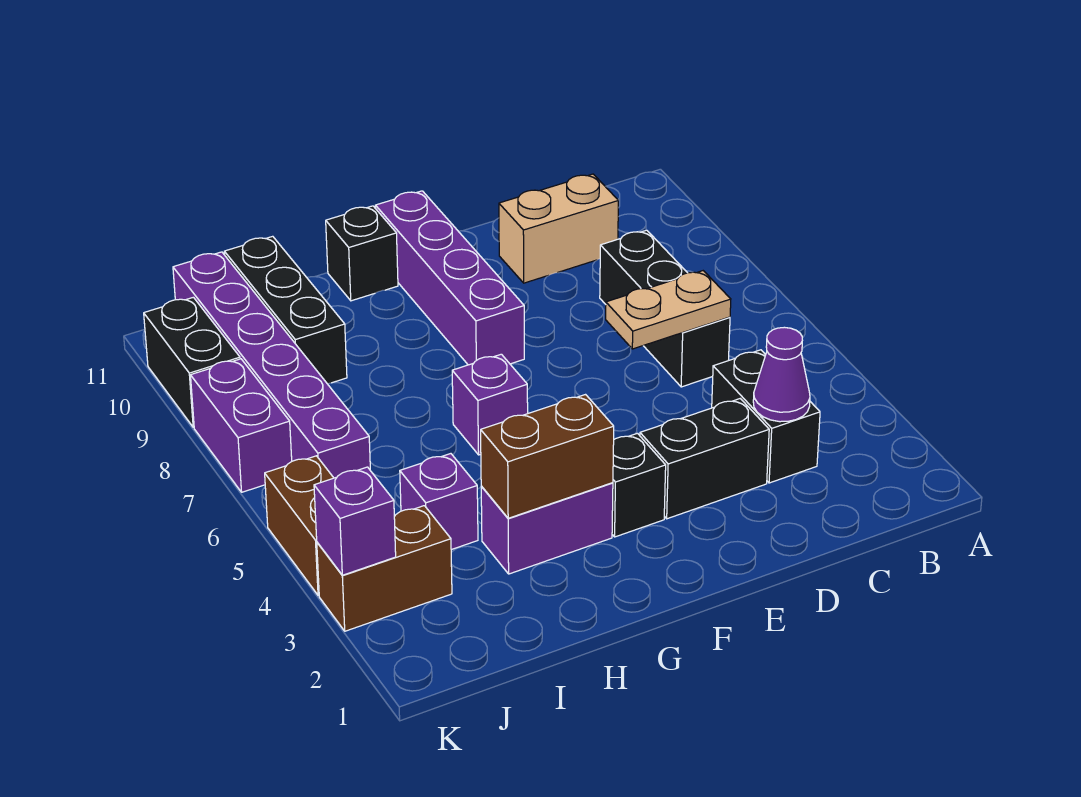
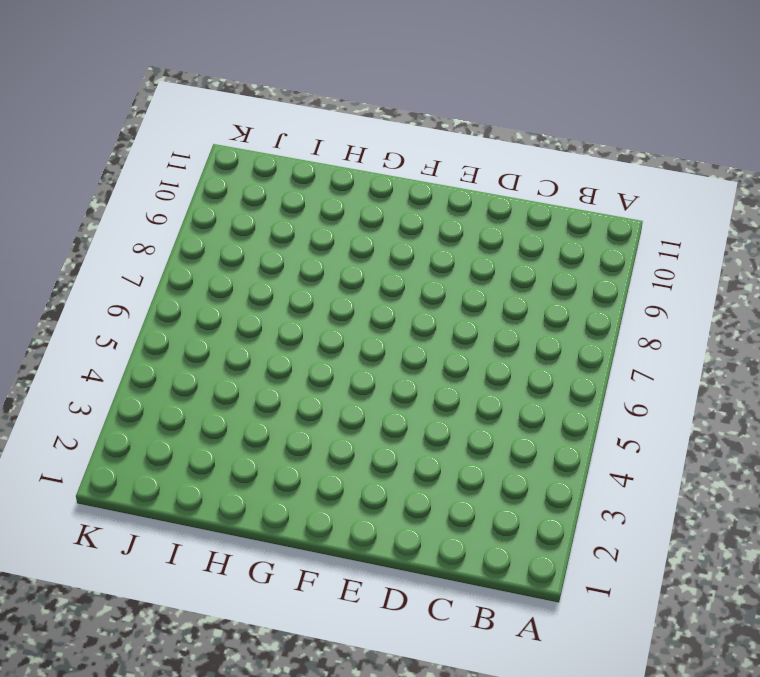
none -> black 1x2 brick [712,350,820,483]
none -> black 1x3 brick [600,230,730,387]
none -> tan 1x2 brick [499,174,618,283]

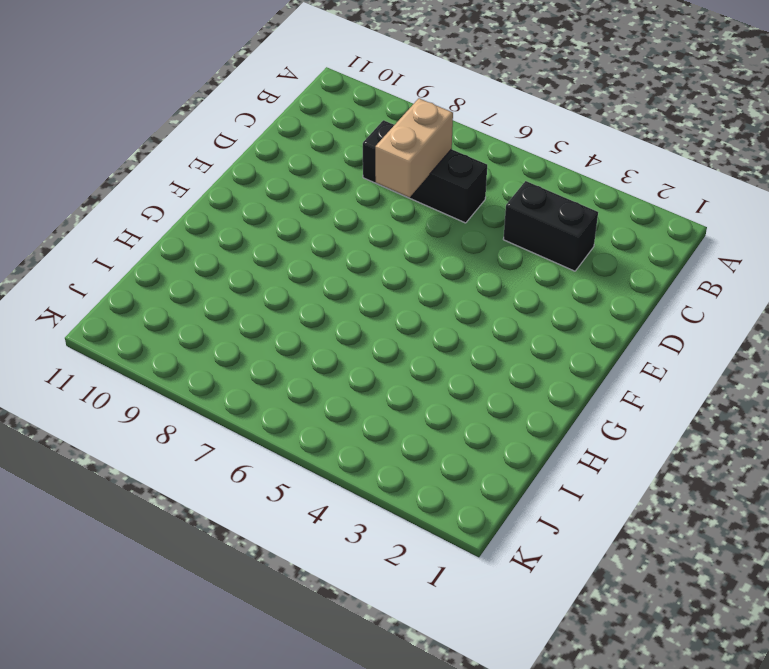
tan 1x2 brick [375,98,453,197] -> tan 1x2 brick moved to [499,174,618,283]
none -> black 1x2 brick [640,399,769,519]
none -> black 1x1 brick [612,433,666,537]
none -> purple 1x4 brick [375,191,524,365]

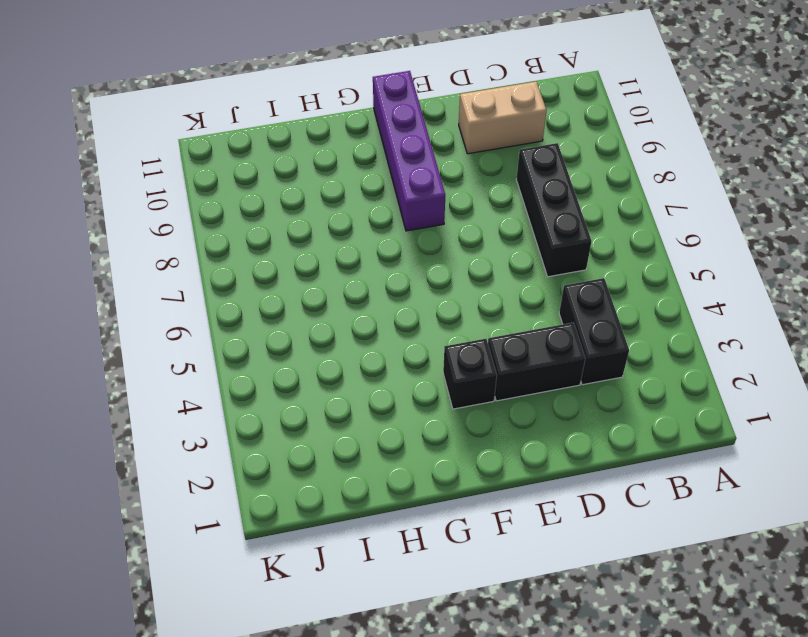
none -> purple 1x2 brick [481,483,613,574]
none -> purple 1x1 brick [452,354,528,455]
none -> black 1x1 brick [326,206,398,301]

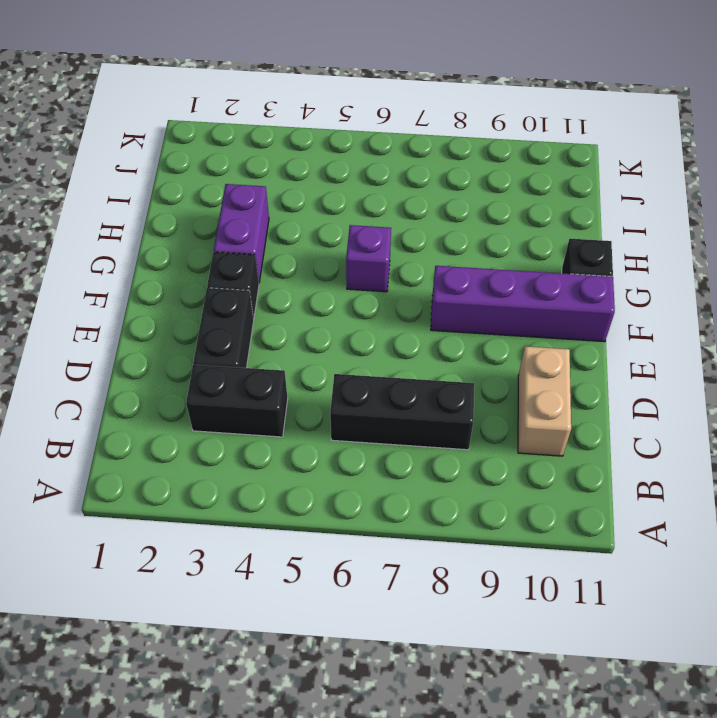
none -> purple 1x1 brick [400,454,478,550]
none -> black 1x3 brick [224,236,347,384]
none -> brown 1x2 brick [317,506,452,631]

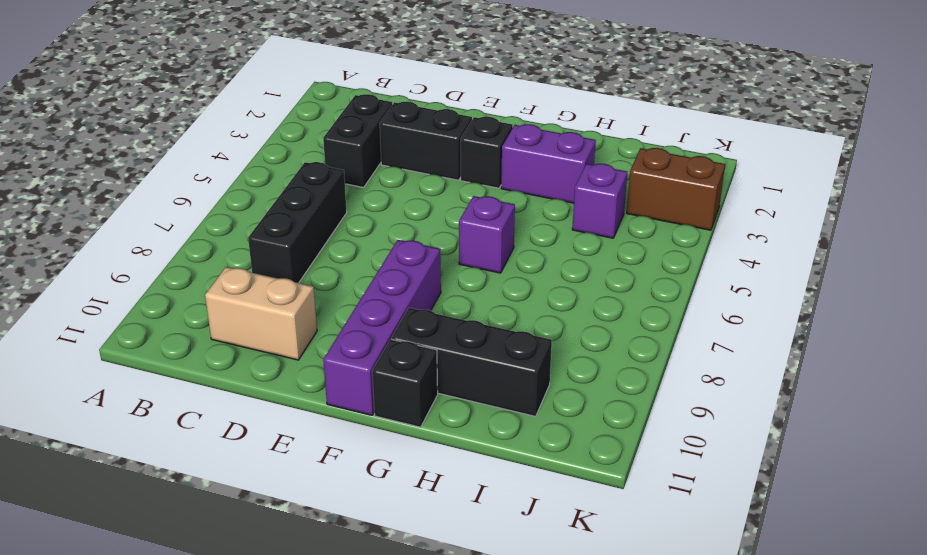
black 1x3 brick [391,308,552,416] -> black 1x3 brick turned to [224,236,347,384]
none -> purple 1x6 brick [173,252,370,478]
none -> brown 1x2 brick [265,456,333,595]
none -> purple 1x2 brick [191,359,292,492]

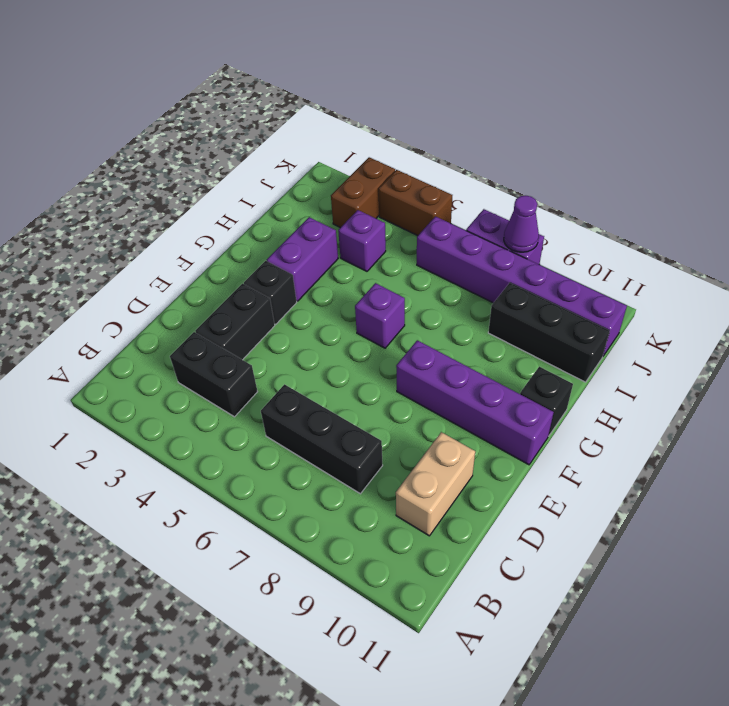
purple 1x1 cone [504,196,539,252] -> purple 1x1 cone moved to [753,327,810,422]
none -> black 1x2 brick [144,297,240,427]
none -> tan 1x2 plate [606,271,731,349]
none -> brown 1x2 brick [481,395,614,518]

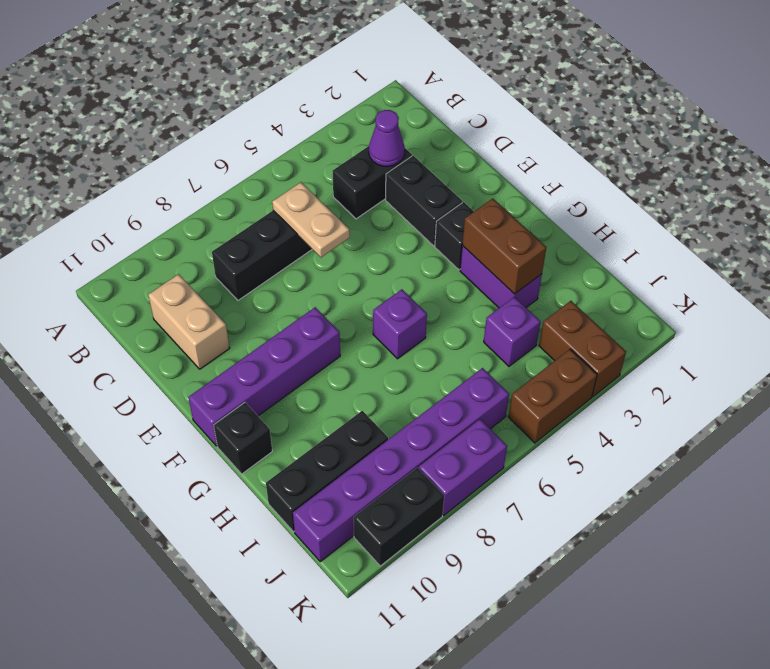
none -> purple 1x1 brick [314,467,396,575]

